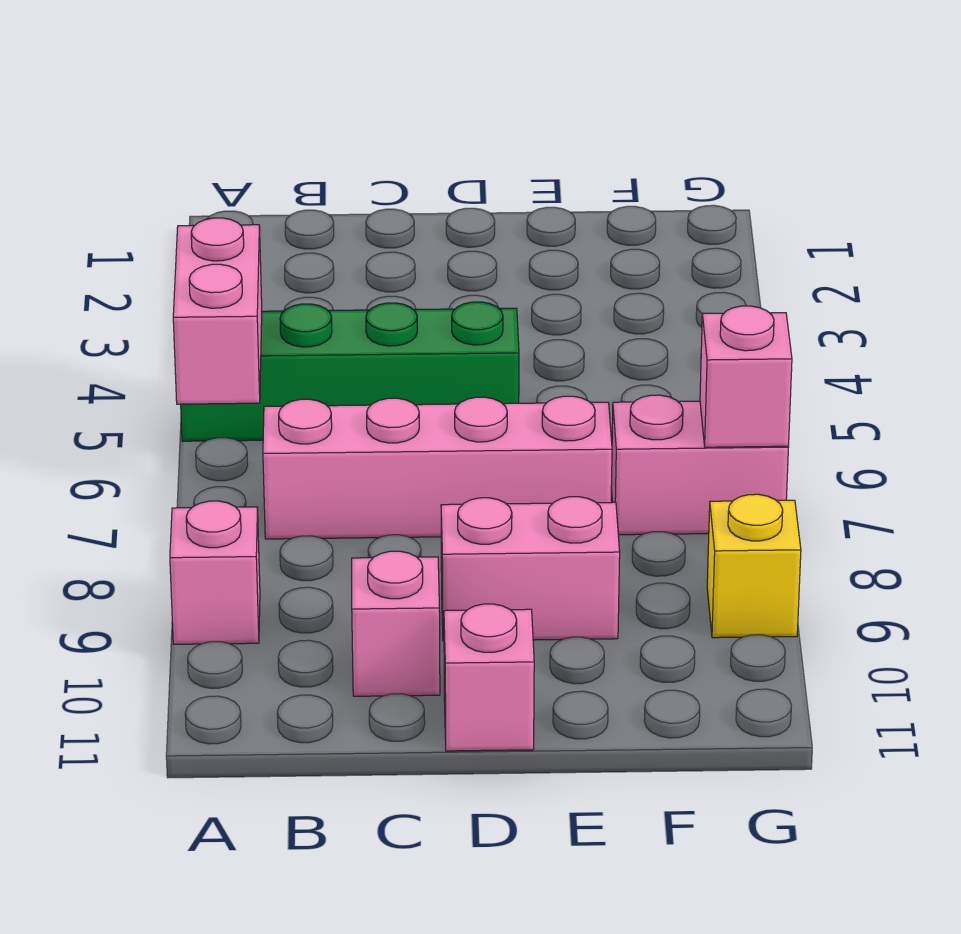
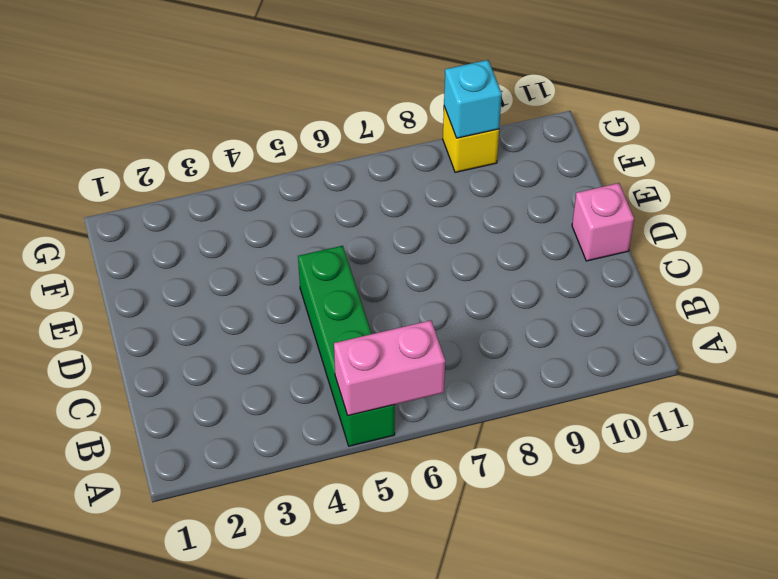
cyan 1x1 brick [444,60,502,138] -> none
none -> pink 1x1 brick [170,501,260,644]
none -> pink 1x4 brick [263,396,612,539]

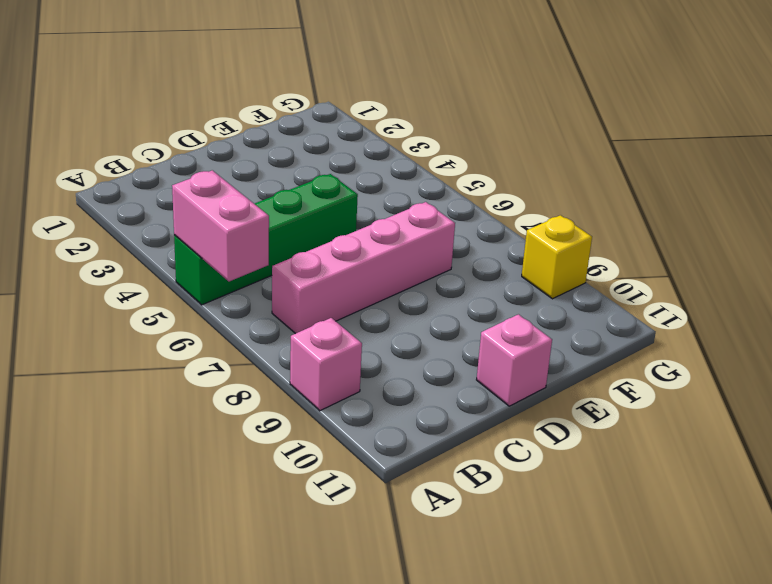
none -> pink 1x1 brick [352,551,440,696]
none -> pink 1x2 brick [441,497,620,641]

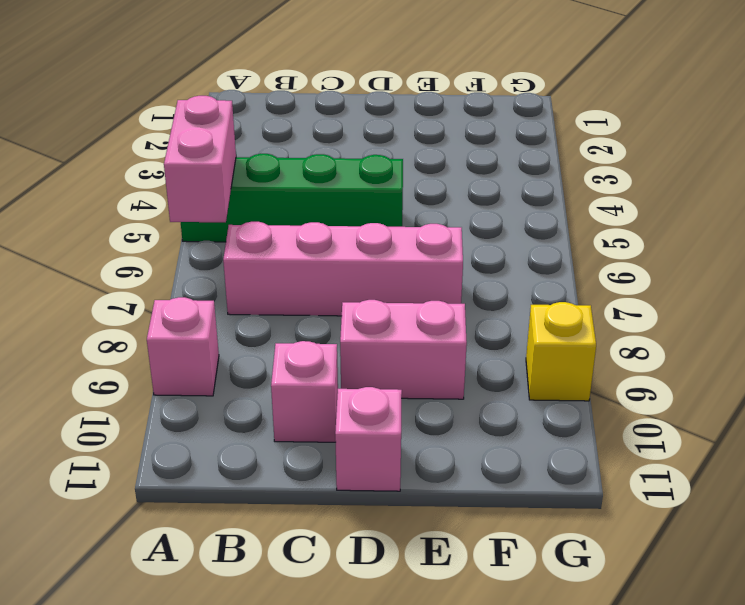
none -> pink 1x2 brick [611,395,788,535]
none -> pink 1x1 brick [700,306,792,447]

